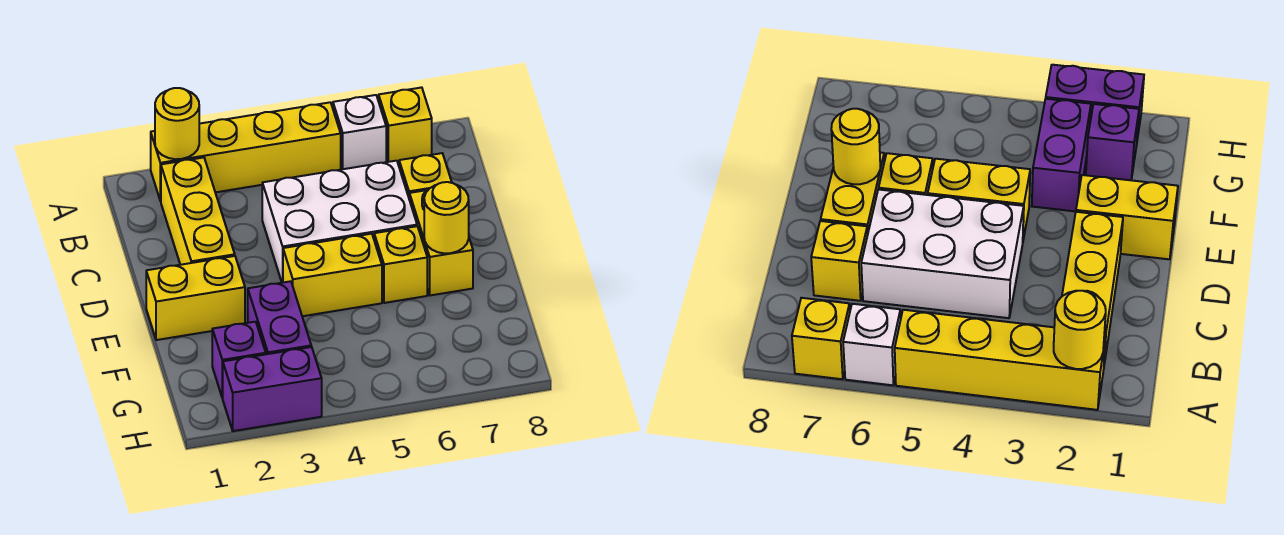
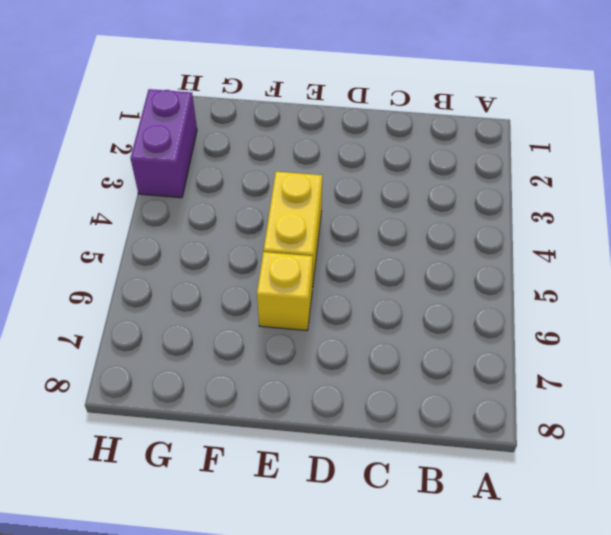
none -> yellow 1x4 brick [151,102,341,201]
none -> white 1x1 brick [333,95,386,169]
none -> yellow 1x1 brick [379,87,432,163]

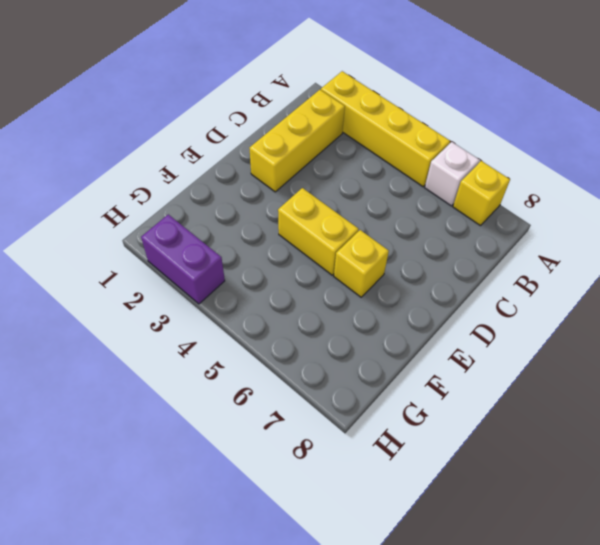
none -> white 2x3 brick [262,161,417,283]
none -> yellow 1x1 brick [399,153,452,197]
none -> yellow 1x2 brick [409,190,473,295]

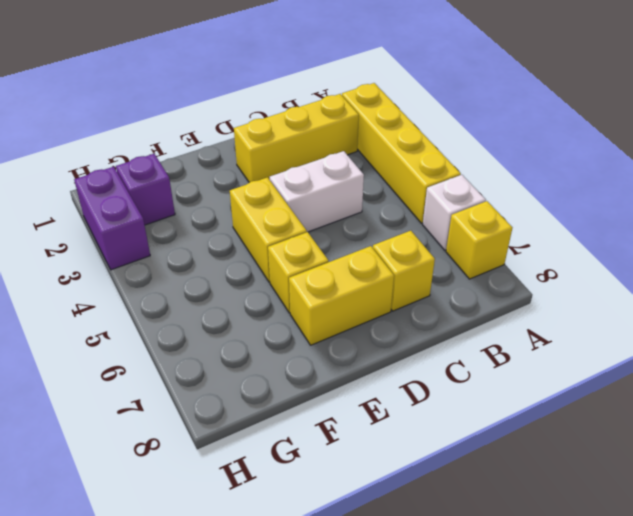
white 1x2 brick [270,151,364,232] -> white 2x3 brick [262,161,417,283]
none -> yellow 1x2 brick [146,256,245,340]
none -> purple 1x2 brick [248,281,311,354]
none -> yellow 1x1 round brick [155,88,199,159]

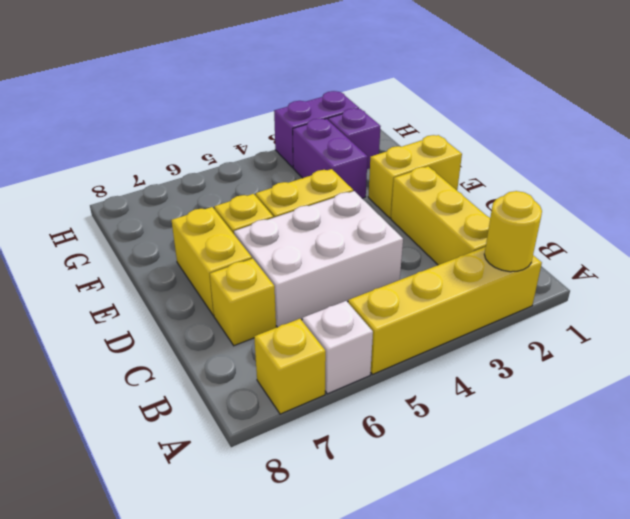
none -> yellow 1x1 round brick [424,182,469,253]

